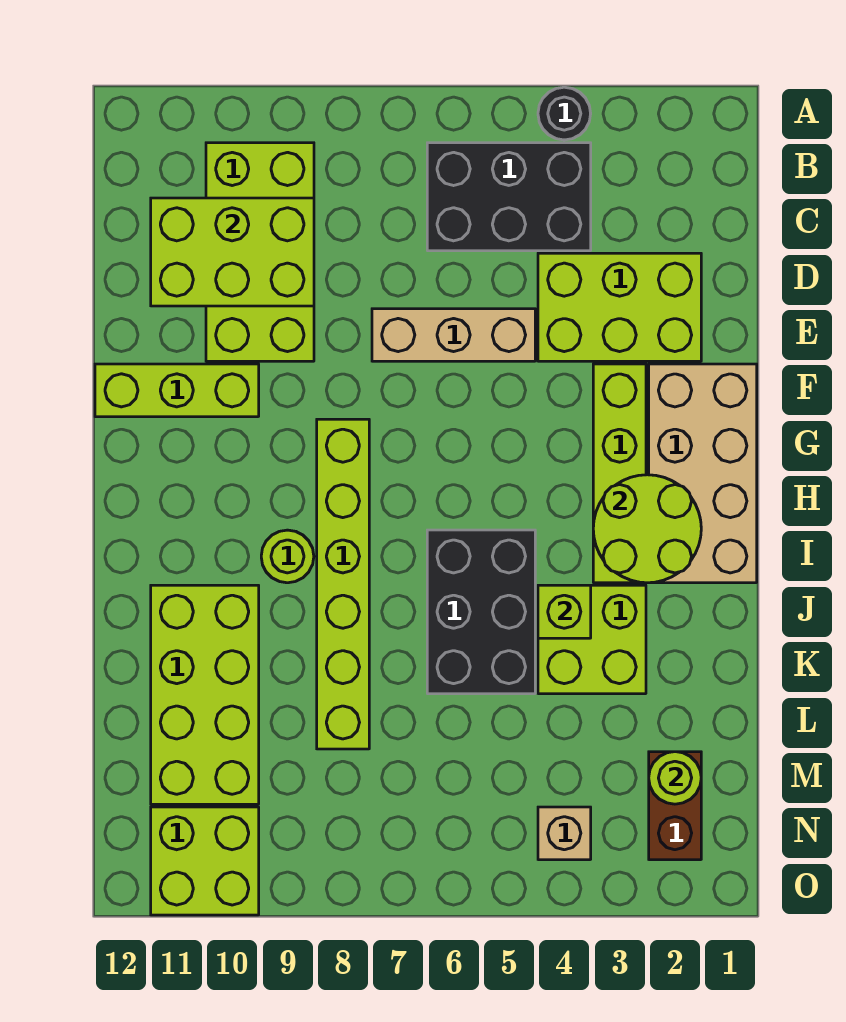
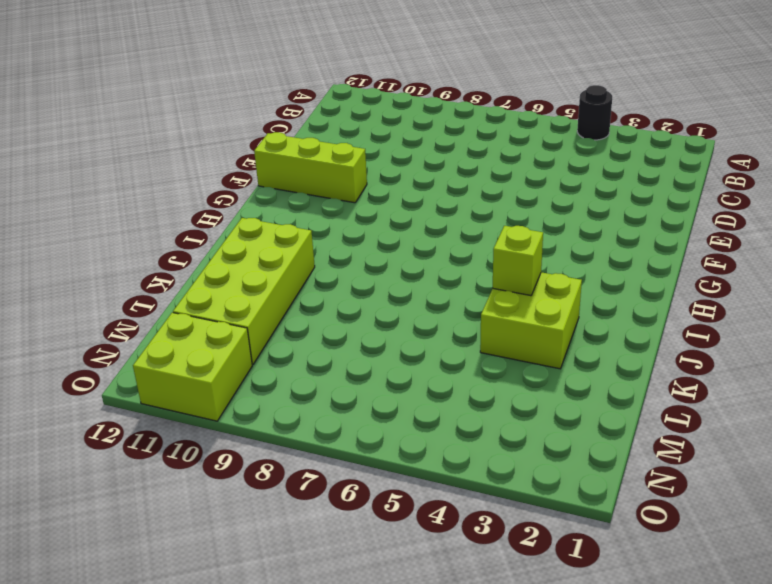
none -> black 2x3 brick [427,143,591,251]
none -> lime 2x4 brick [206,143,314,361]
none -> lime 2x3 brick [538,253,701,361]

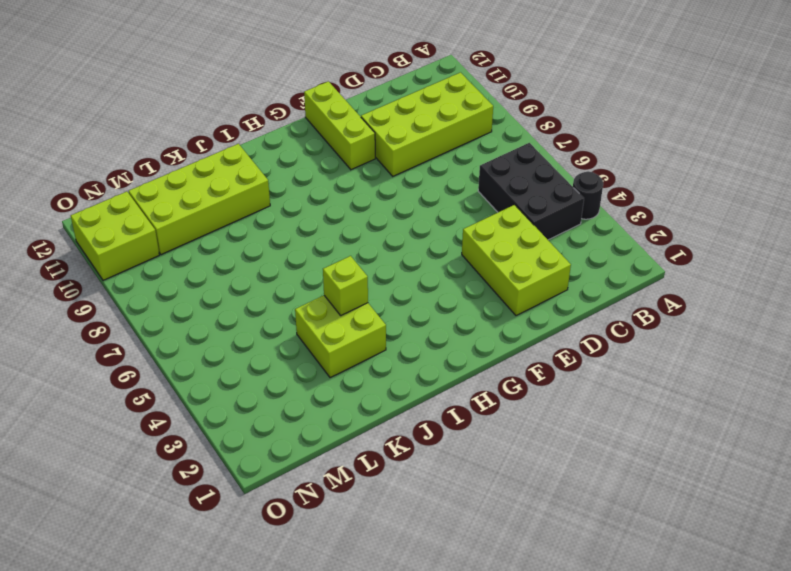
none -> tan 1x3 brick [372,309,535,361]
none -> tan 2x4 brick [649,364,757,583]
none -> lime 1x4 brick [593,364,646,583]

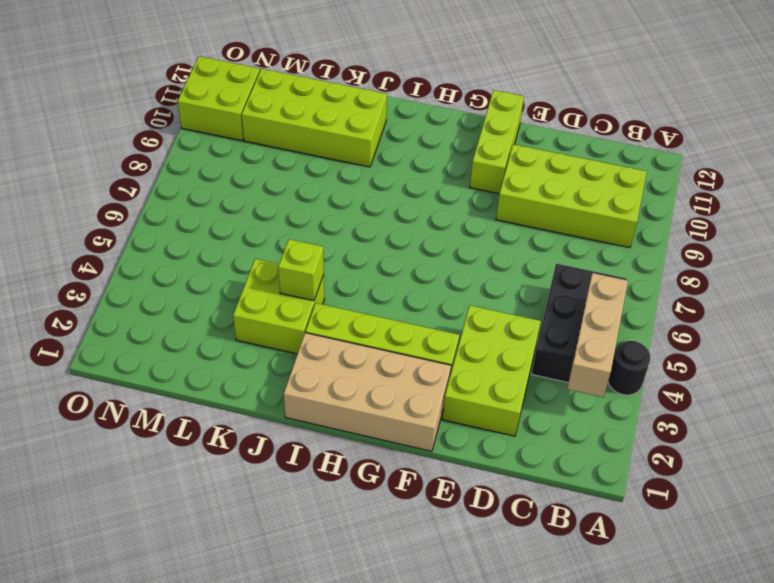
tan 1x3 brick [567,273,628,397] -> tan 1x3 brick moved to [372,309,535,361]
none -> lime 1x6 brick [317,419,369,749]
none -> black 2x3 brick [427,530,535,694]
none -> lime 1x1 round brick [261,530,314,583]

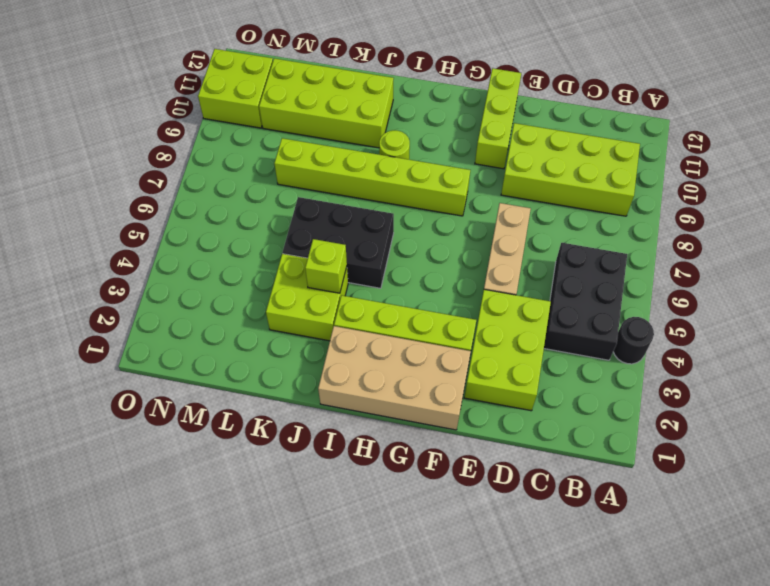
none -> brown 1x2 brick [649,752,701,860]
none -> tan 1x1 brick [538,807,591,860]
none -> lime 2x3 brick [151,198,314,306]

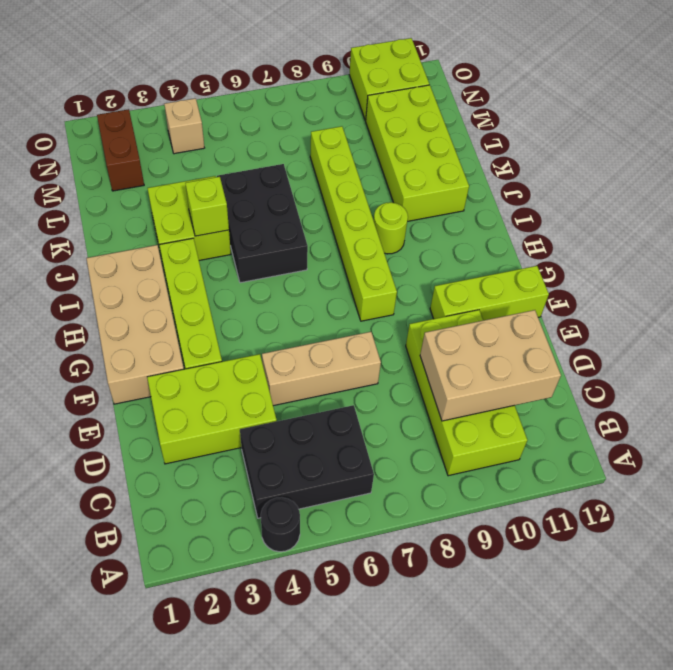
tan 2x3 brick [420,310,561,421] -> lime 2x3 brick [151,198,314,306]
none -> lime 2x2 round brick [593,475,701,583]
none -> lime 1x1 round brick [649,752,701,804]

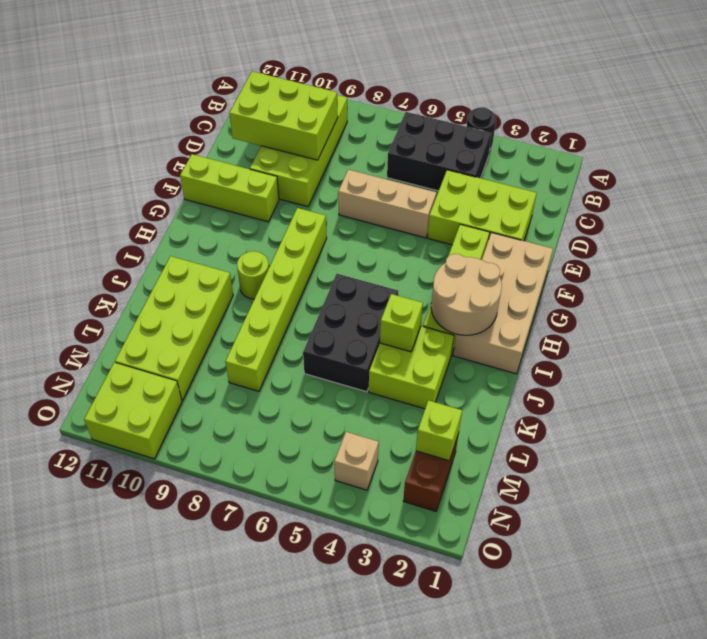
tan 2x2 round brick [431,254,502,335] -> lime 2x2 round brick [593,475,701,583]
lime 1x1 brick [416,400,462,461] -> lime 1x1 round brick [649,752,701,804]

